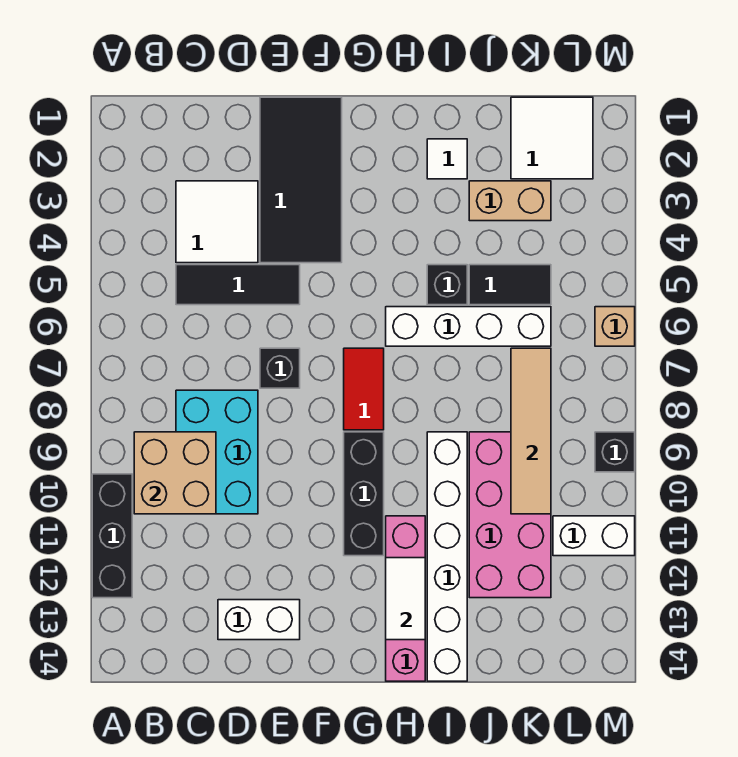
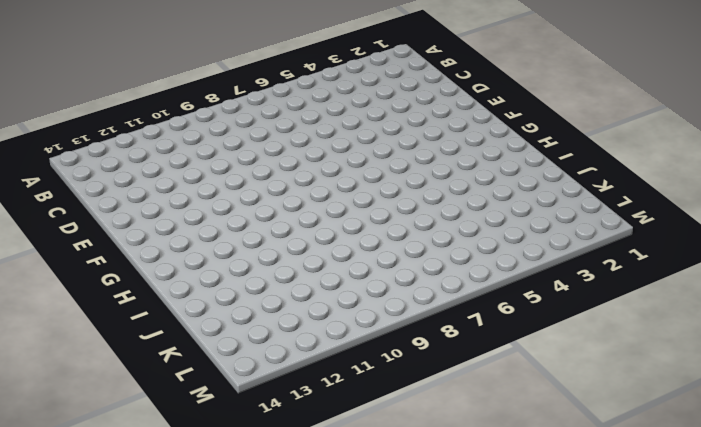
none -> black 1x3 brick [92,474,132,598]
none -> white 2x2 tile [176,181,258,263]
none -> black 1x3 tile [176,265,300,305]

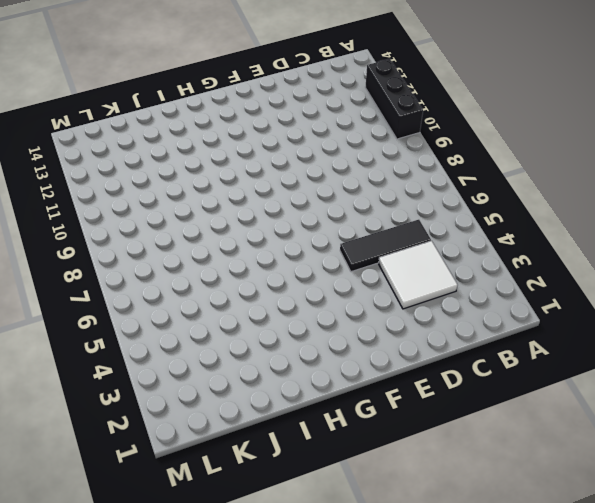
none -> cyan 2x3 brick [176,390,258,514]
none -> white 1x2 brick [218,600,300,640]
none -> black 2x4 tile [260,97,342,263]

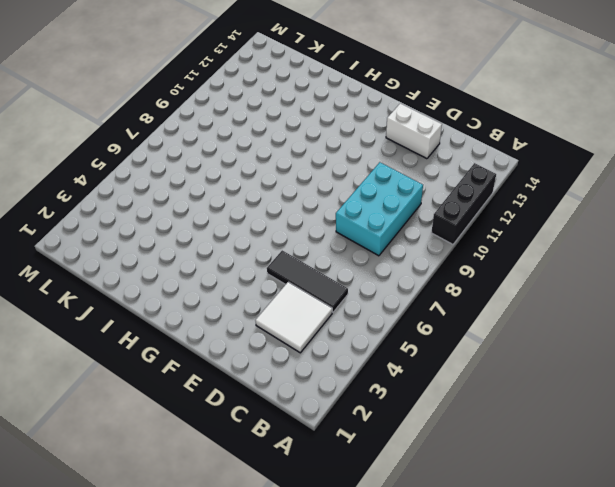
none -> black 2x4 tile [260,97,342,263]
none -> black 1x1 brick [260,348,300,388]
none -> red 1x2 tile [344,348,384,430]

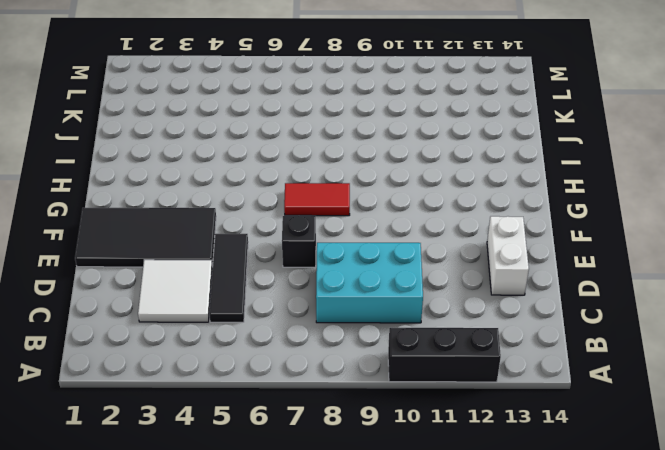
none -> black 1x3 brick [344,432,384,556]
none -> white 1x4 brick [386,307,551,346]
none -> pink 1x4 brick [386,516,425,681]

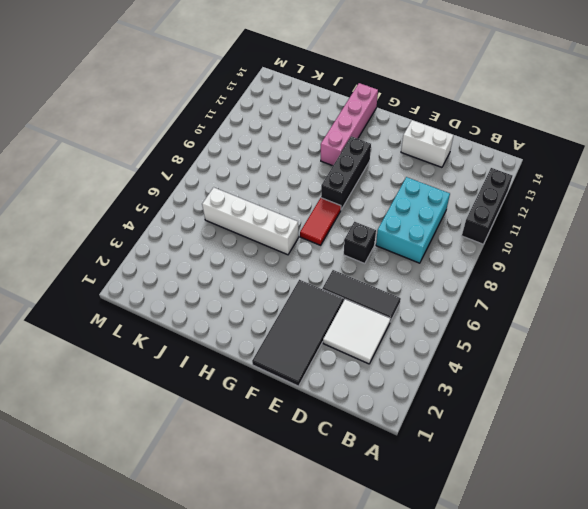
none -> white 1x1 tile [427,139,467,179]
none -> black 1x1 brick [427,265,467,305]
none -> white 1x6 brick [427,432,467,681]

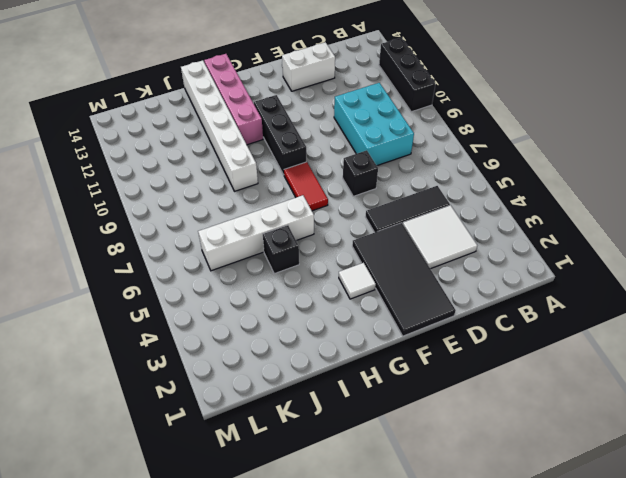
white 1x1 tile [339,263,376,299] -> white 1x1 tile moved to [427,139,467,179]
none -> tan 1x2 brick [469,181,551,221]
none -> black 1x2 tile [469,265,551,305]
none -> pink 2x4 brick [469,432,551,598]

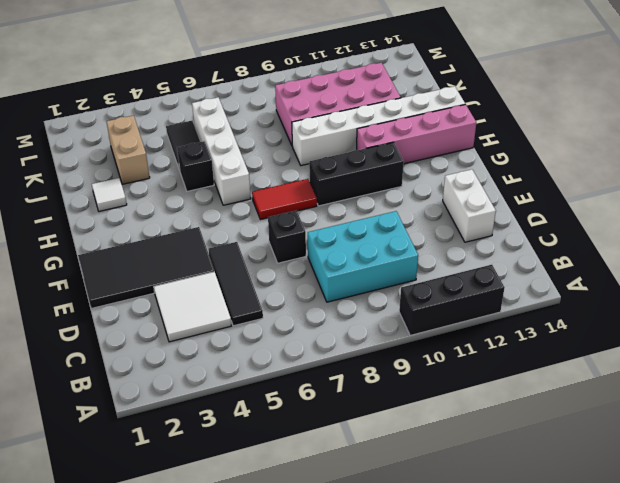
none -> white 2x2 tile [511,97,593,179]
none -> white 1x2 brick [553,516,635,556]
none -> tan 1x1 brick [595,307,635,346]

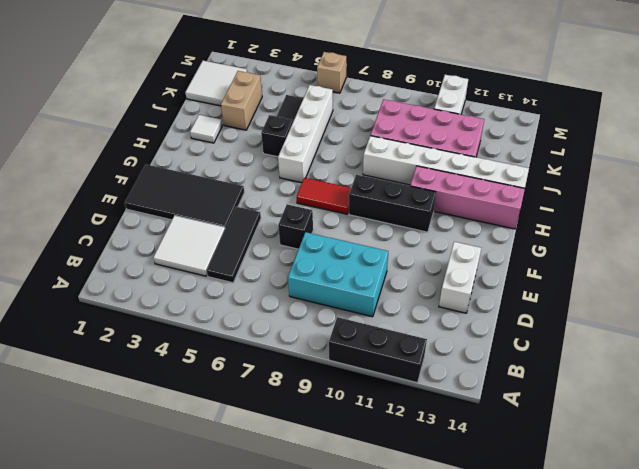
none -> black 1x1 brick [595,432,635,472]
none -> tan 2x2 brick [134,432,216,514]
none -> white 1x2 tile [386,558,425,640]

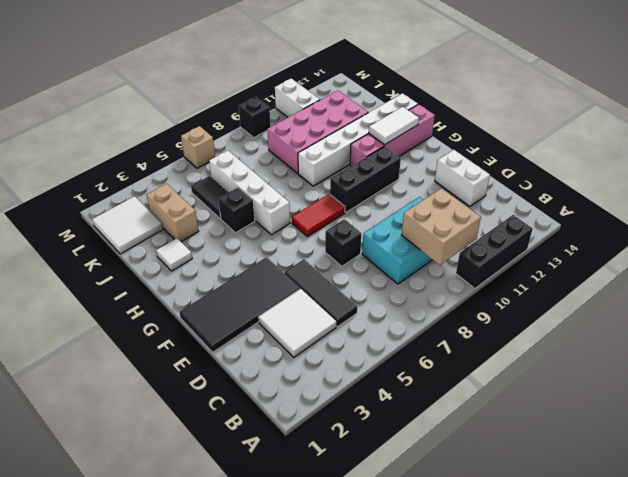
none -> tan 1x4 tile [511,348,551,514]

